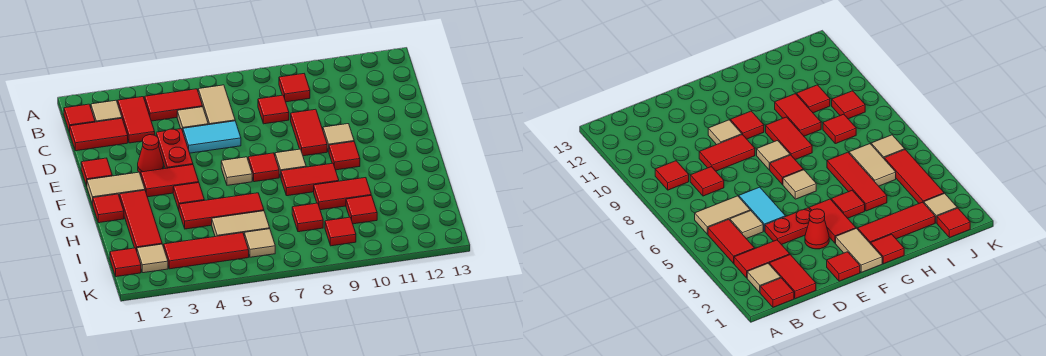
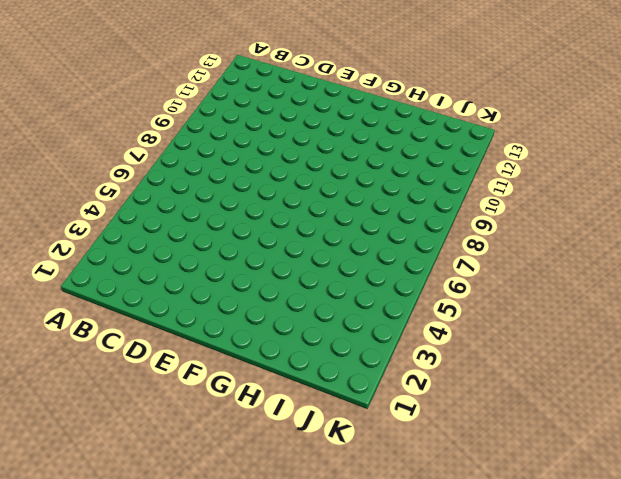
none -> red 1x1 tile [64,104,95,132]
none -> tan 1x1 tile [91,100,122,122]
none -> red 1x2 tile [118,97,155,143]
none -> red 1x2 tile [145,89,203,121]

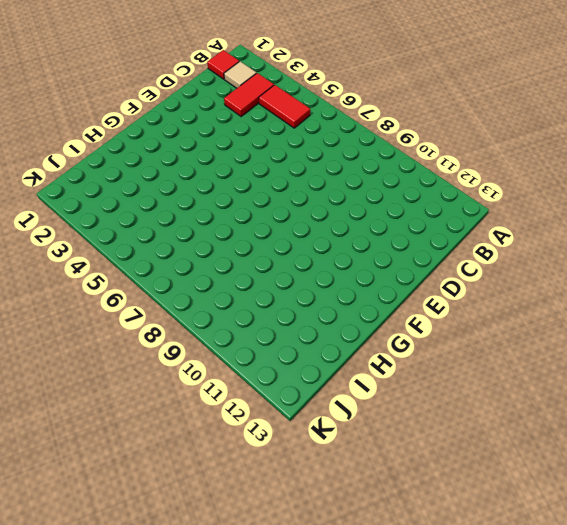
none -> tan 1x2 tile [198,85,235,125]
none -> red 1x1 tile [279,74,310,102]
none -> red 1x2 tile [70,118,128,151]
none -> tan 1x1 tile [177,107,208,131]

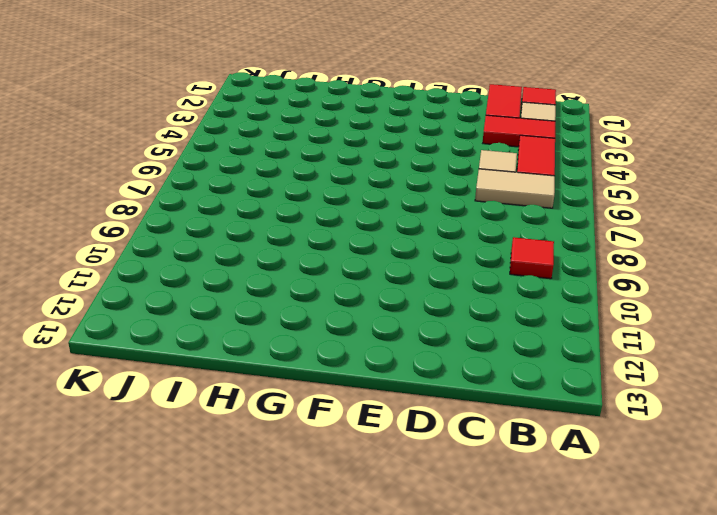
none -> red 1x1 tile [258,95,289,124]
none -> red 1x2 plate [156,129,193,169]
none -> cyan 1x2 tile [183,121,241,153]
none -> red 1x2 tile [291,109,327,156]

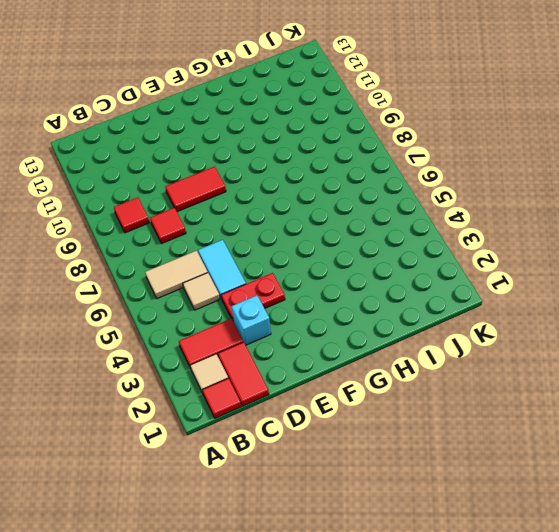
cyan 1x1 brick [231,296,271,345] -> none
none -> red 1x2 tile [145,89,203,121]
none -> red 1x1 tile [81,158,112,186]
none -> red 1x1 cone [138,135,164,174]
none -> tan 1x1 tile [323,124,354,152]

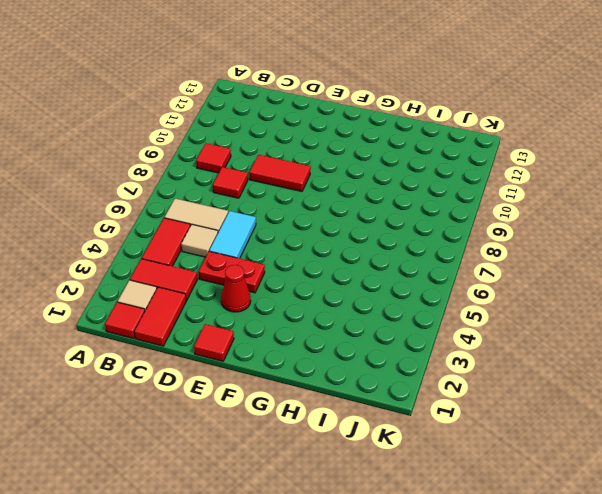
none -> tan 1x1 tile [323,124,354,152]
none -> tan 1x2 tile [87,172,145,204]
none -> red 1x2 tile [141,165,199,197]
none -> tan 1x1 tile [221,157,252,185]

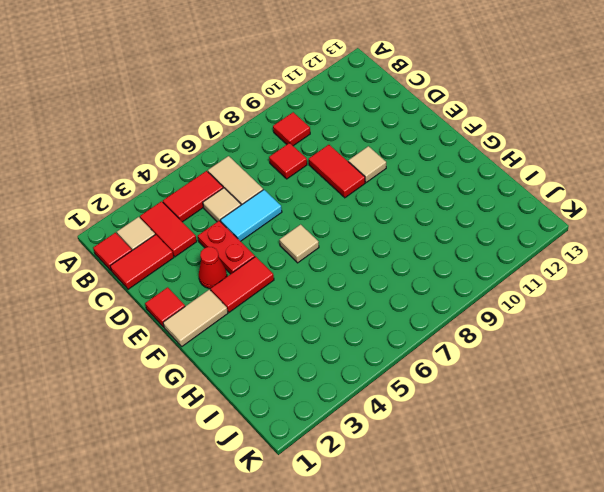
none -> red 1x1 tile [248,153,279,182]
none -> tan 1x1 tile [275,149,306,177]
none -> red 1x1 tile [329,142,360,170]
none -> red 1x1 tile [93,194,124,223]

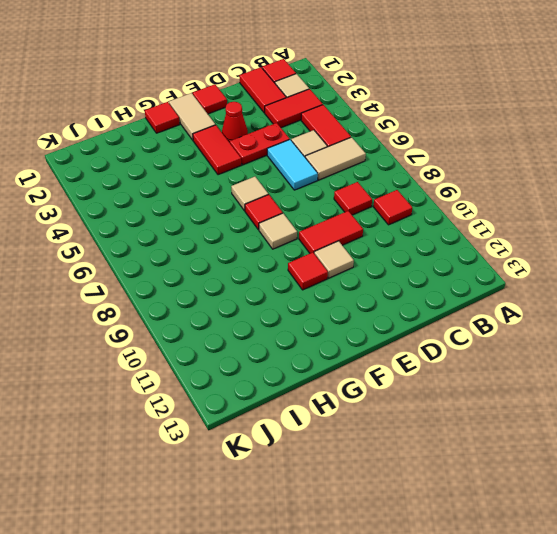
none -> red 1x3 tile [120,190,162,250]
none -> red 1x1 tile [173,183,204,210]
none -> red 1x2 tile [281,163,339,196]
none -> red 1x3 tile [179,193,264,229]

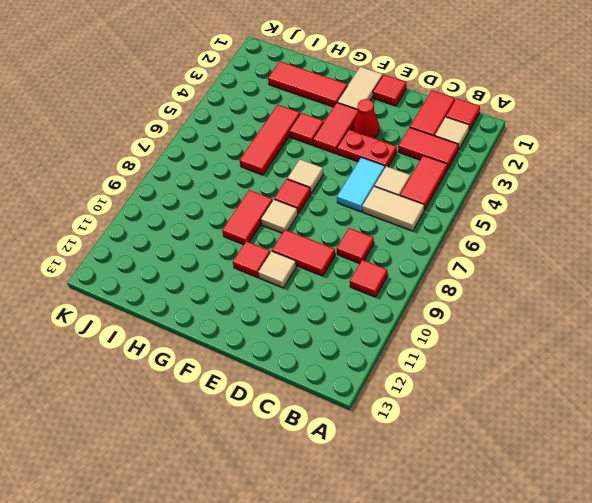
none -> red 1x1 tile [93,194,124,223]
none -> red 1x2 tile [314,178,371,210]
none -> tan 1x2 tile [212,211,270,237]
none -> red 1x1 tile [292,203,323,232]

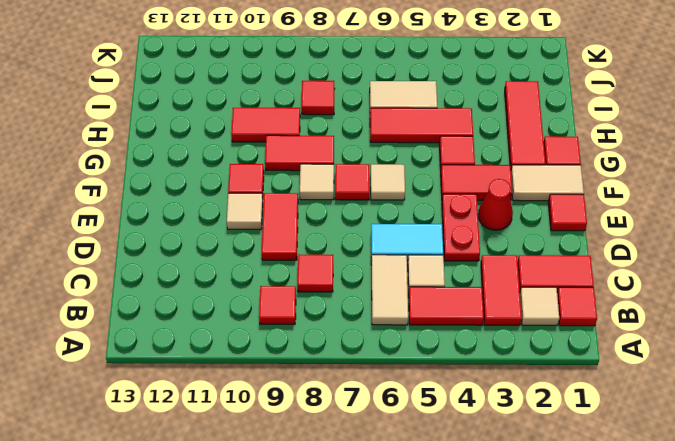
none -> red 1x1 tile [346,195,377,224]
none -> red 1x1 tile [110,248,141,277]
none -> tan 1x1 tile [137,244,168,273]
none -> red 1x3 tile [164,233,249,269]

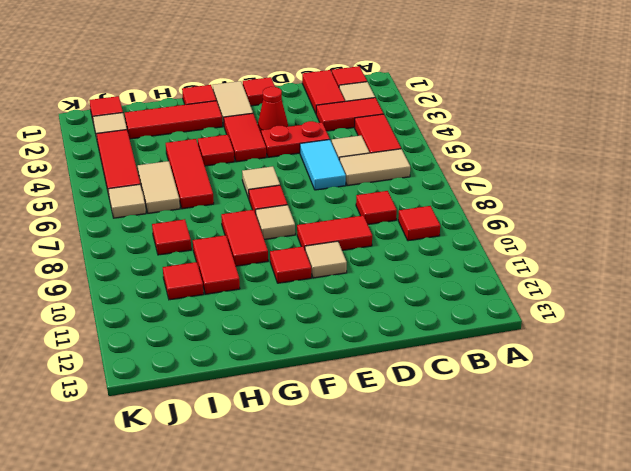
none -> red 1x1 tile [325,217,356,246]

